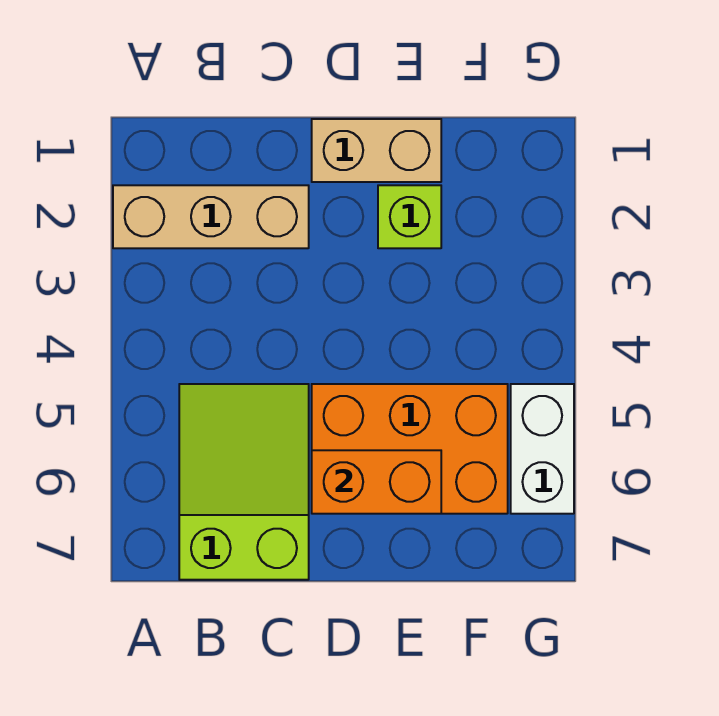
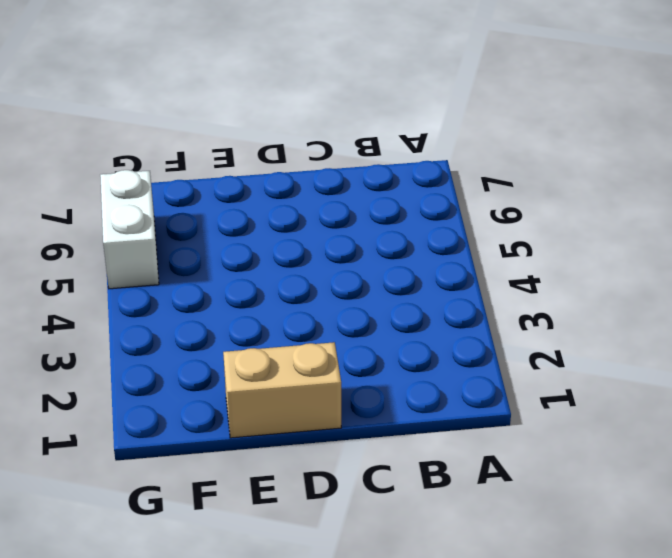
none -> tan 1x3 brick [113,185,309,248]
none -> lime 2x3 slope [179,384,309,580]

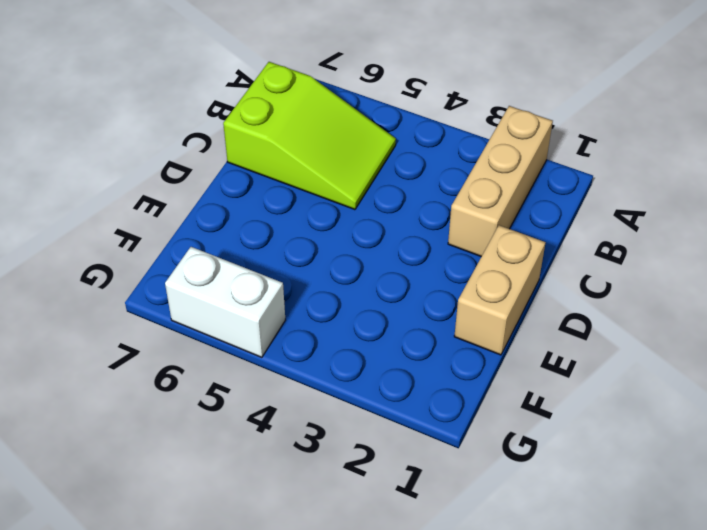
none -> orange 2x3 brick [312,384,508,514]
none -> lime 1x1 brick [378,185,441,248]

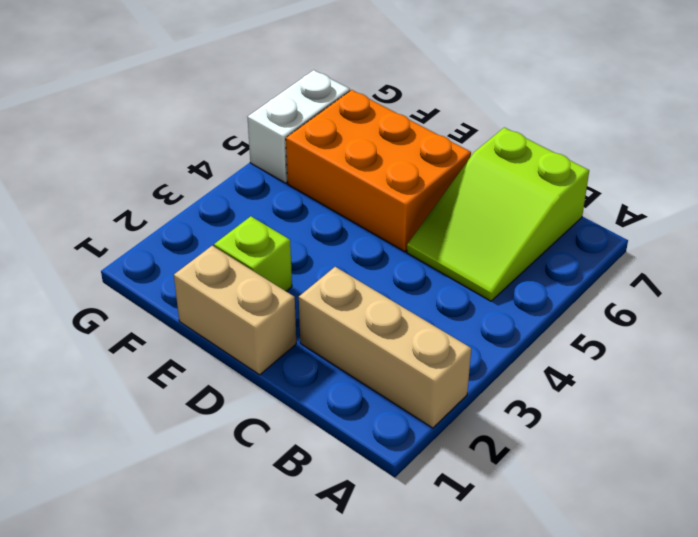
none -> orange 1x2 brick [312,450,441,514]

